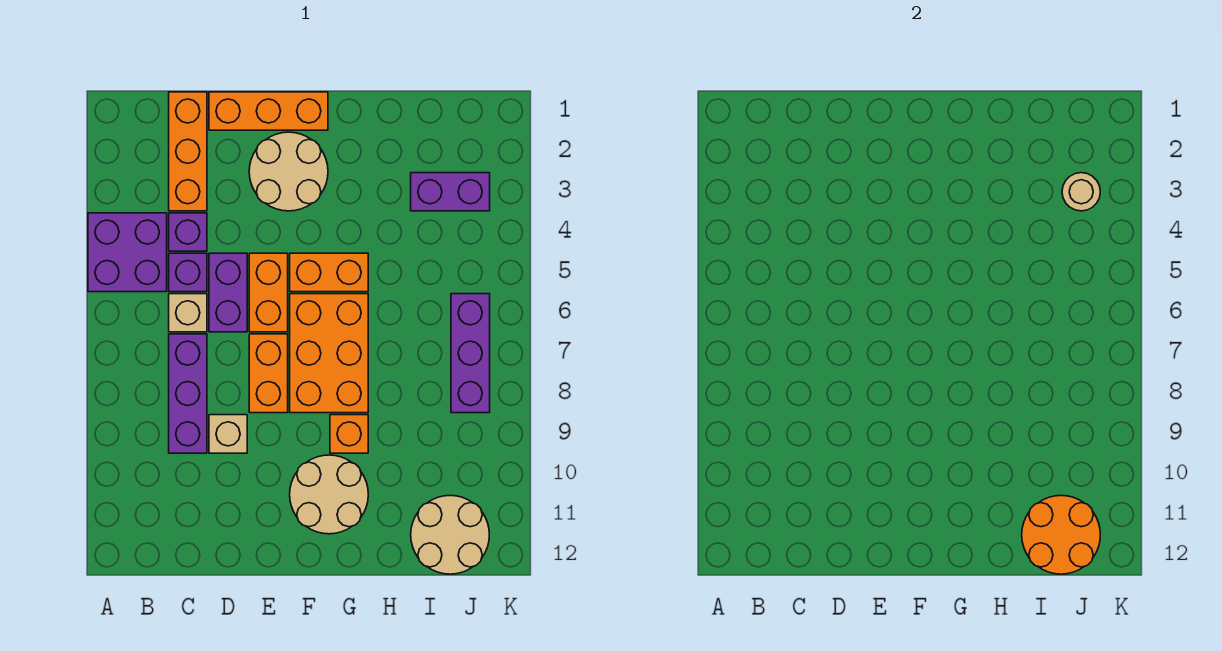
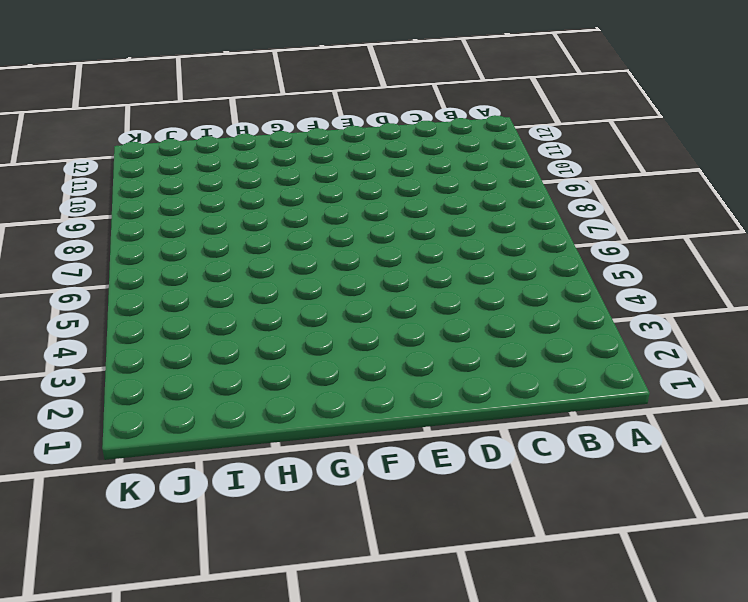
none -> purple 2x2 brick [88,213,167,292]
none -> orange 1x3 brick [169,92,207,211]
none -> purple 1x1 brick [169,213,207,251]

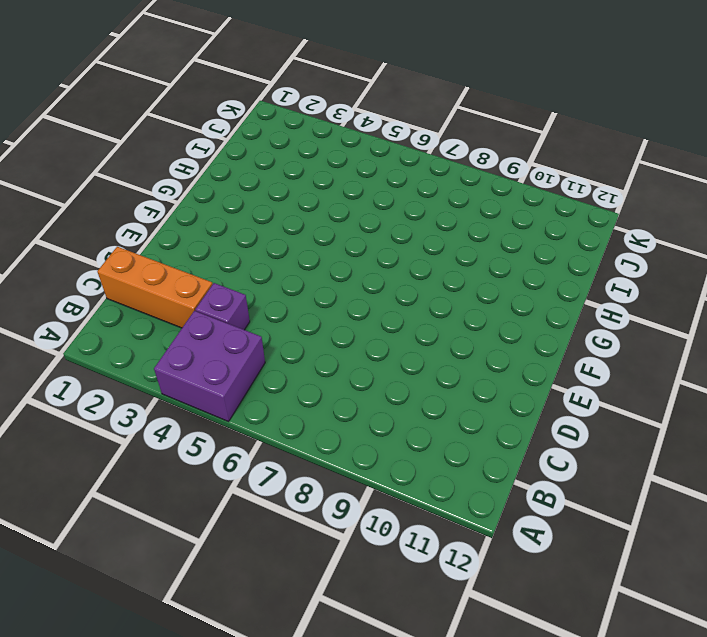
none -> purple 1x1 brick [169,253,207,292]
none -> tan 1x1 brick [169,294,207,332]
none -> purple 1x3 brick [169,334,207,453]

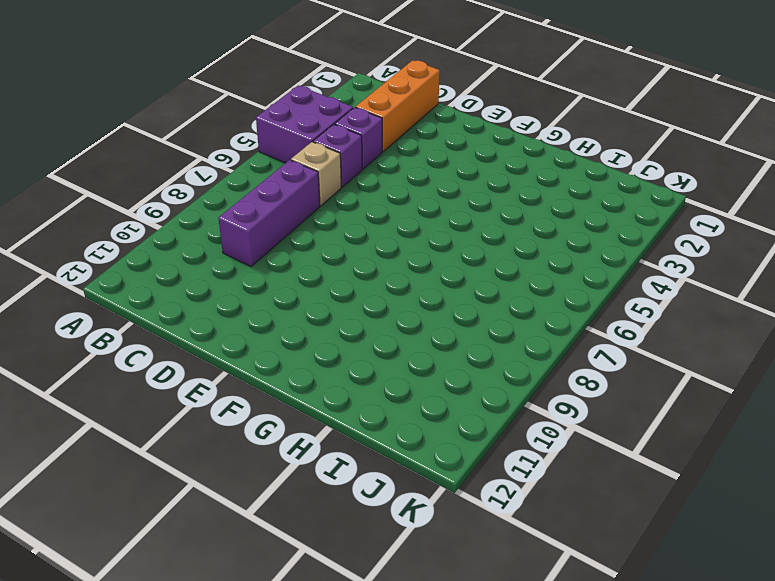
none -> orange 1x3 brick [209,92,328,130]
none -> purple 1x2 brick [209,253,247,332]
none -> tan 1x1 brick [209,415,247,453]

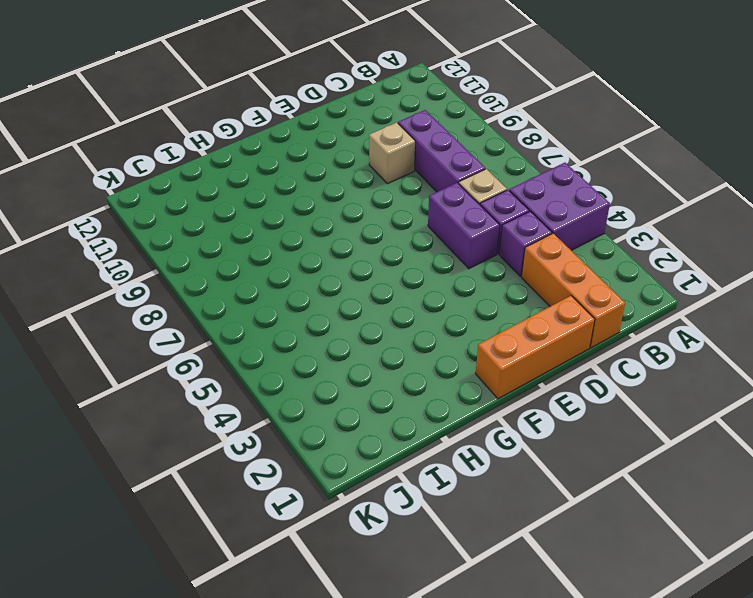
none -> tan 2x2 round brick [249,132,328,211]
none -> orange 1x2 brick [249,253,288,332]
none -> orange 1x2 brick [249,334,288,413]

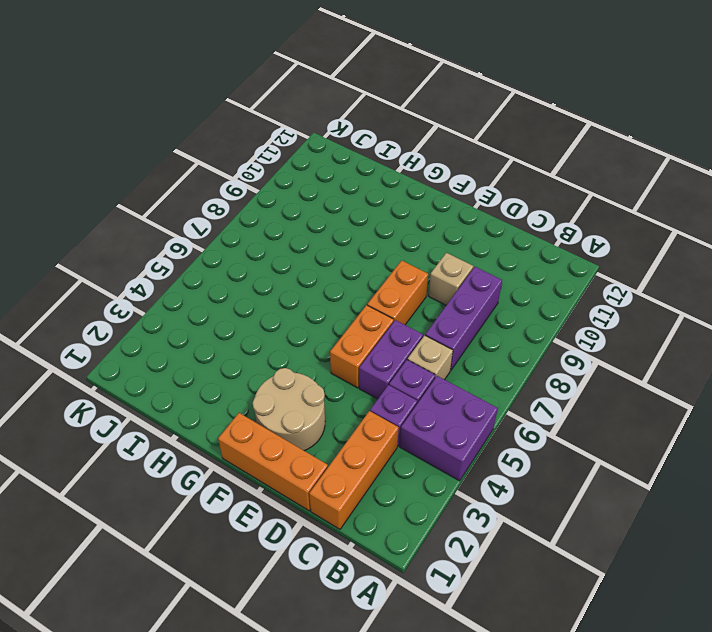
none -> orange 1x2 brick [290,253,368,292]
none -> orange 2x3 brick [290,294,368,413]
none -> tan 2x2 round brick [290,455,368,534]

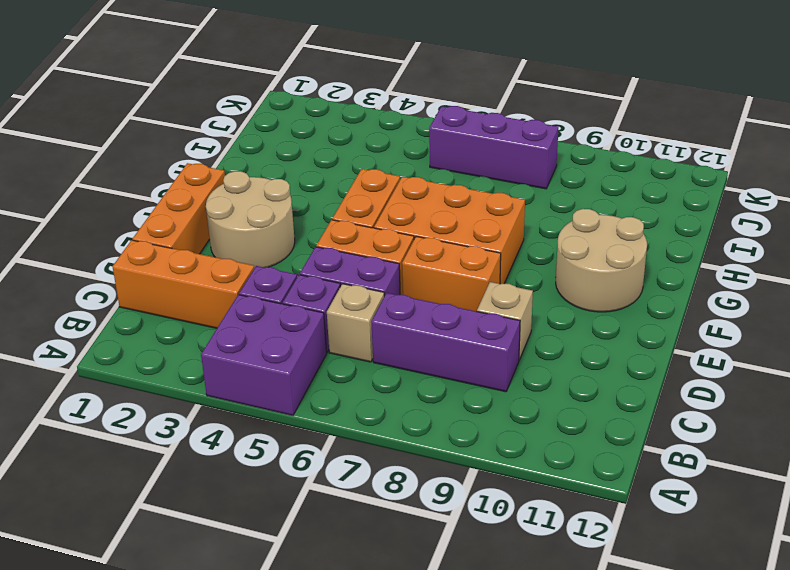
none -> orange 1x1 brick [330,415,368,453]
none -> purple 1x2 brick [411,173,490,211]
none -> tan 2x2 round brick [411,496,489,574]

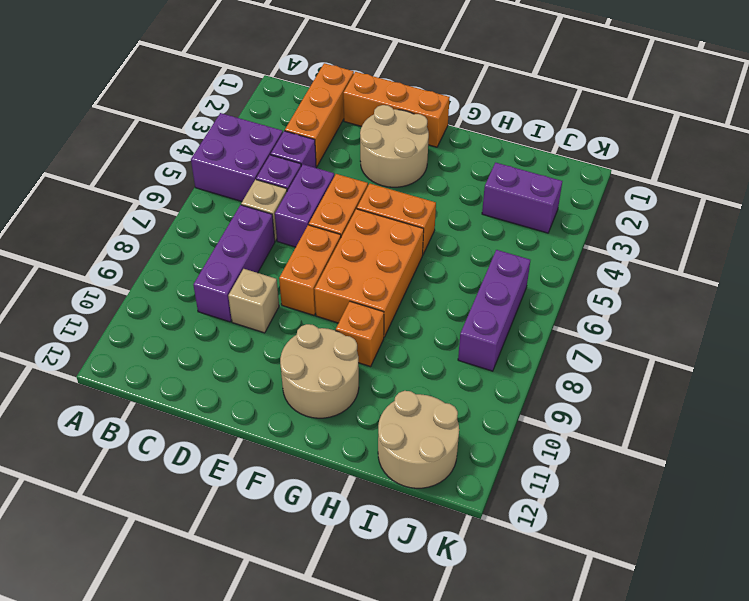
none -> orange 2x2 round brick [1022,496,1100,574]
none -> tan 1x1 round brick [1062,173,1100,211]

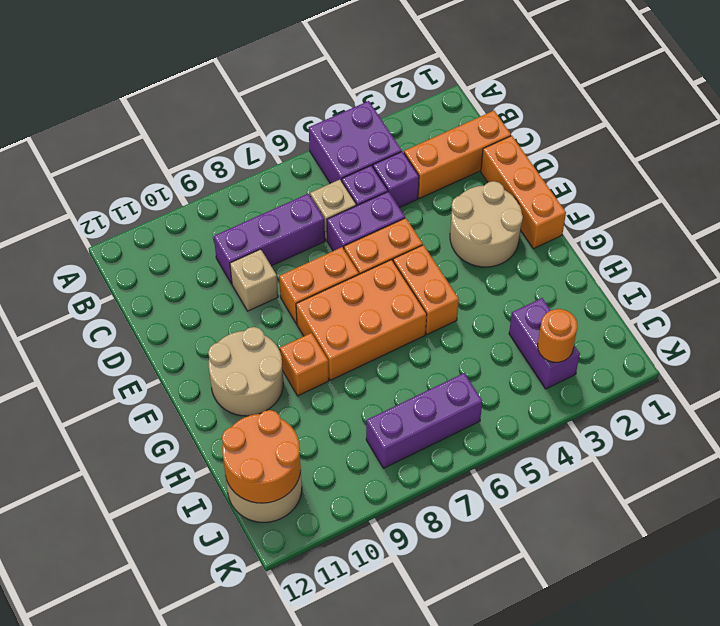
orange 1x1 round brick [538,309,577,362] -> tan 1x1 round brick [1062,173,1100,211]

